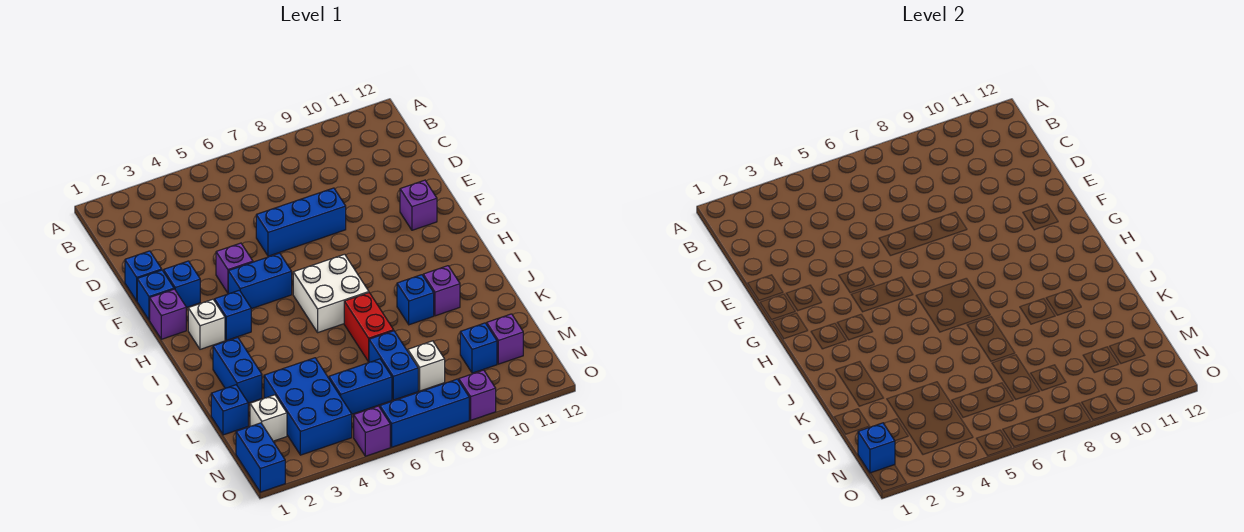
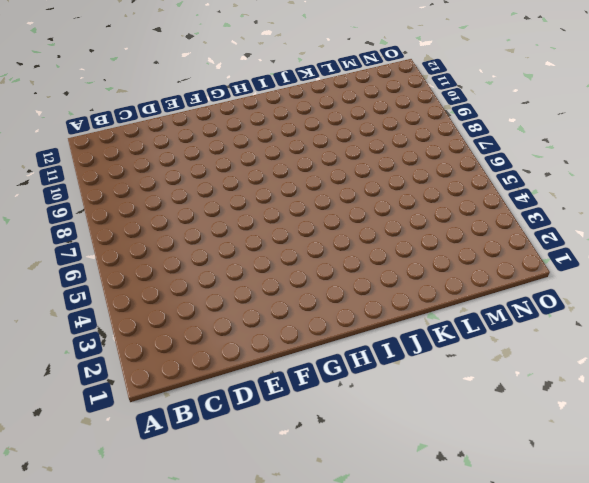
none -> blue 1x1 brick [125,251,162,301]
none -> blue 1x3 brick [256,188,346,256]
none -> blue 1x1 brick [137,270,174,320]

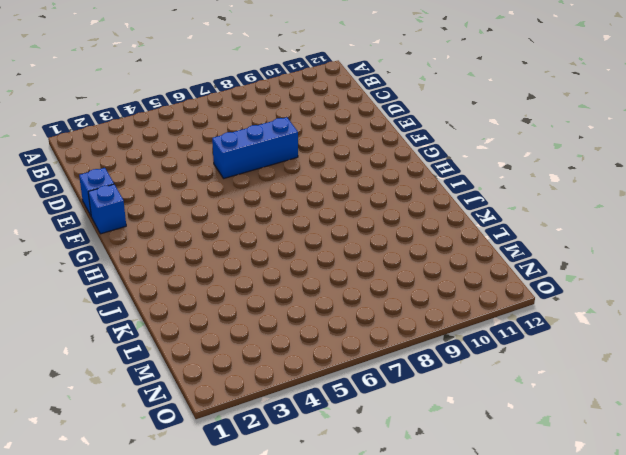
none -> blue 1x1 brick [164,261,200,308]
none -> purple 1x1 brick [216,243,253,293]
none -> purple 1x1 brick [400,180,437,230]

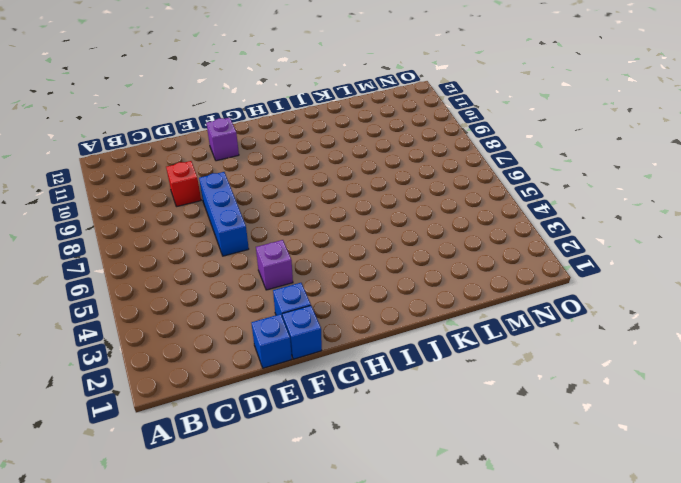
red 1x1 brick [166,161,201,207] -> none
none -> purple 1x1 brick [150,289,186,339]
none -> blue 1x2 brick [228,253,292,309]
none -> white 1x1 brick [188,299,225,349]

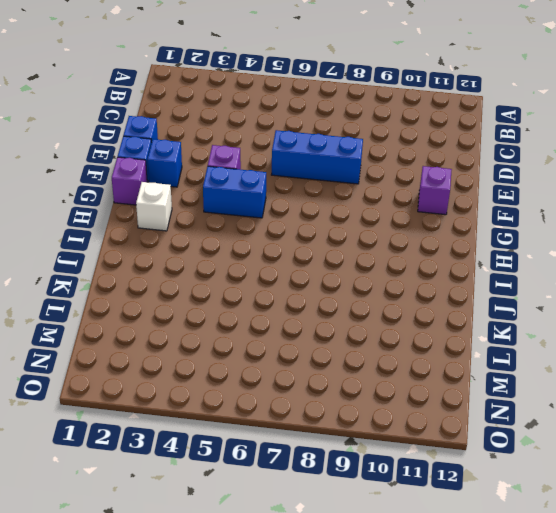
none -> blue 1x1 brick [215,290,251,340]
none -> white 2x2 brick [293,254,369,332]
none -> blue 1x2 brick [213,338,262,403]

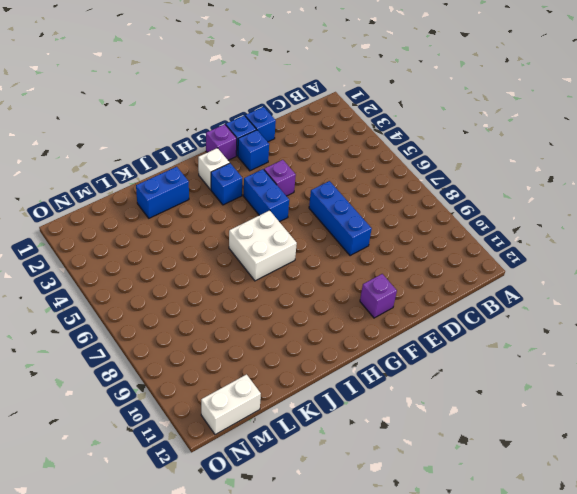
white 1x2 brick [201,375,261,435] -> none
none -> red 1x2 brick [344,293,394,362]
none -> blue 1x1 brick [397,275,434,325]
none -> purple 1x1 brick [423,266,460,316]

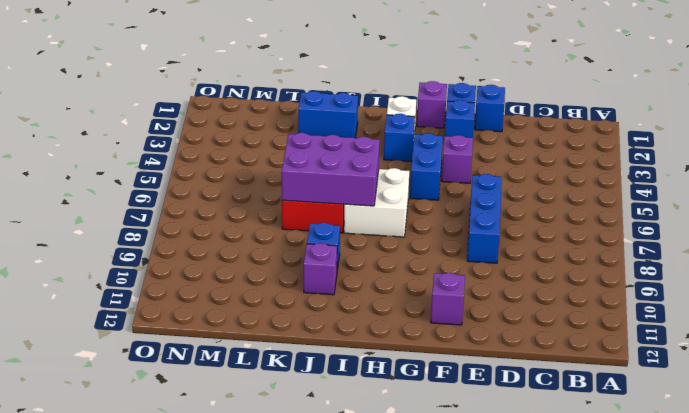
purple 2x3 brick [282,133,380,206] -> none
none -> blue 1x1 brick [211,385,248,435]
none -> blue 2x3 brick [264,358,352,455]
none -> blue 1x2 brick [369,331,418,400]

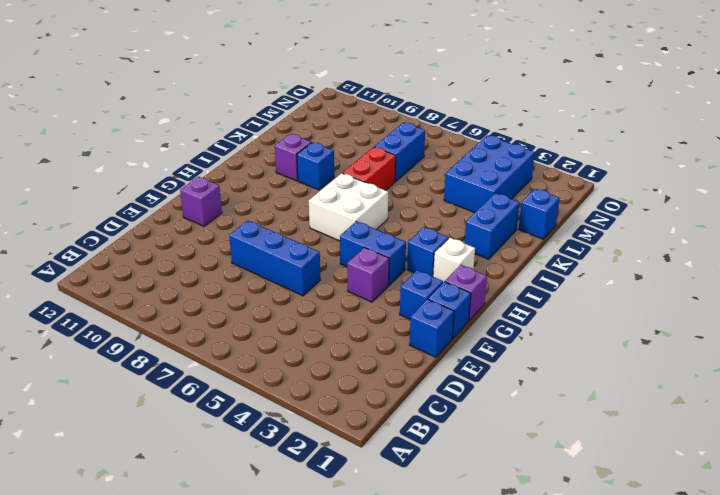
none -> white 1x1 brick [250,395,287,441]
none -> blue 1x2 brick [329,359,392,414]
none -> white 1x1 brick [408,341,445,391]

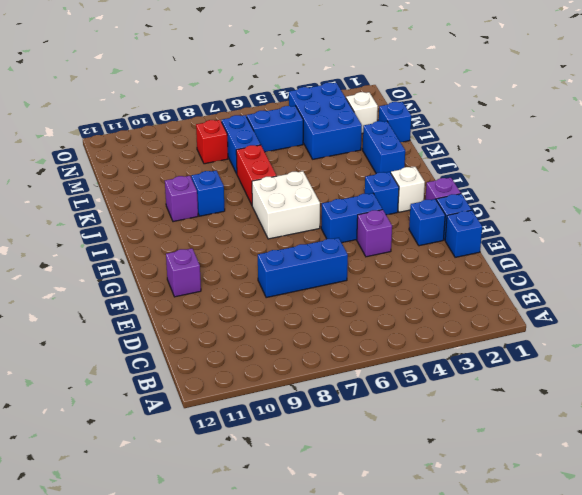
red 1x1 brick [196,120,228,164] -> white 1x1 brick [408,341,445,391]
none -> blue 1x1 brick [460,323,497,373]
none -> purple 1x1 brick [487,314,523,364]
none -> blue 1x2 brick [236,423,285,492]

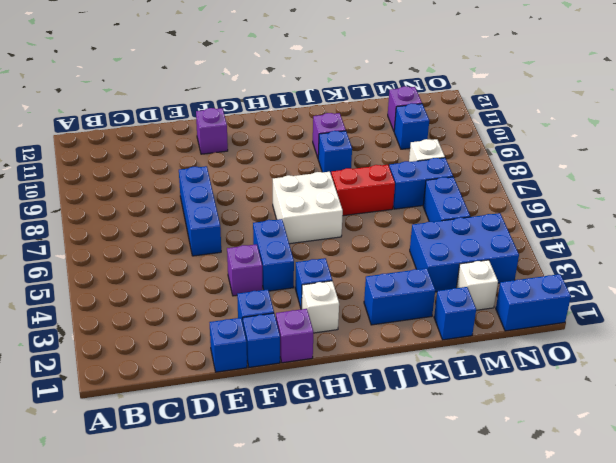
none -> purple 1x1 brick [354,406,390,456]
none -> blue 1x3 brick [380,379,469,447]
none -> purple 1x1 brick [459,370,496,420]

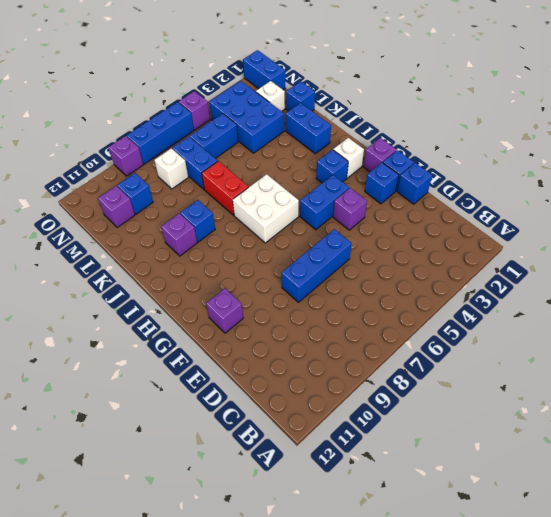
none -> blue 1x1 brick [858,423,895,473]

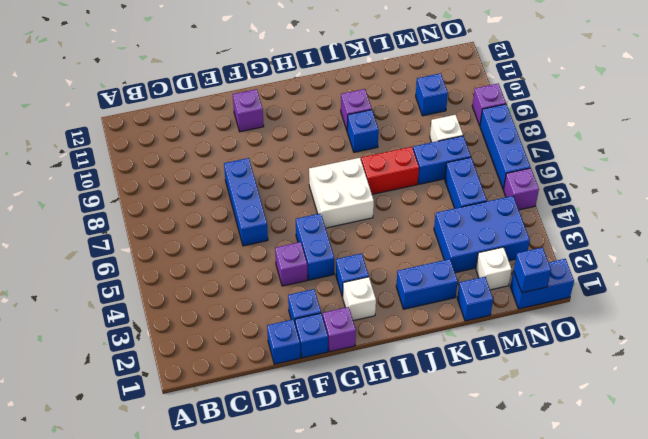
none -> purple 1x1 brick [487,314,523,364]

